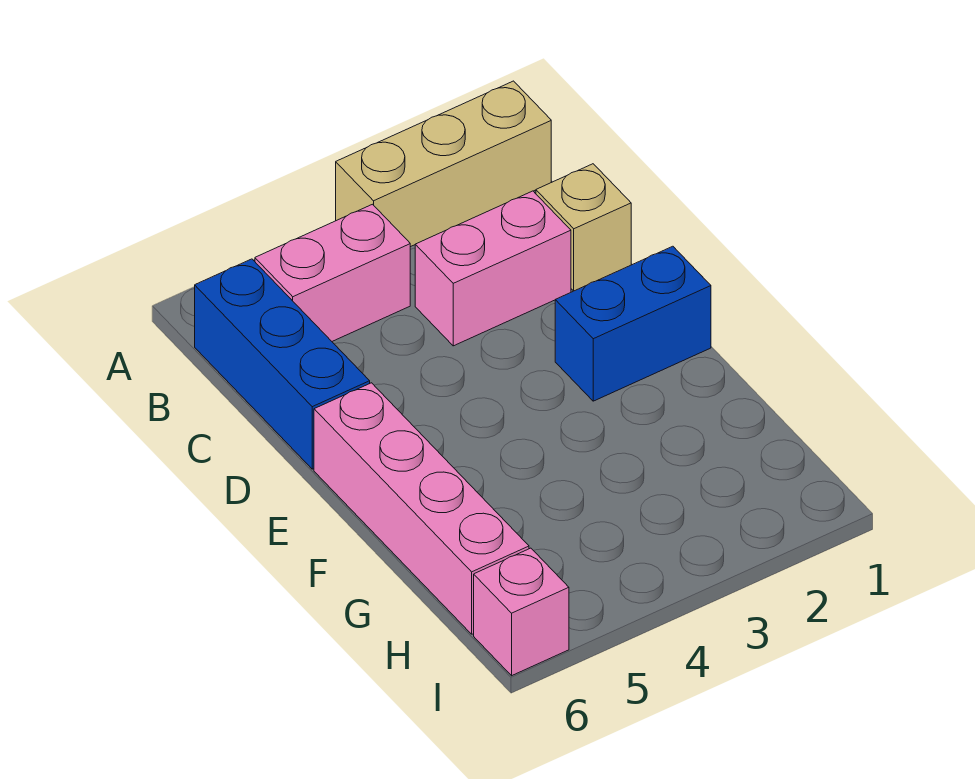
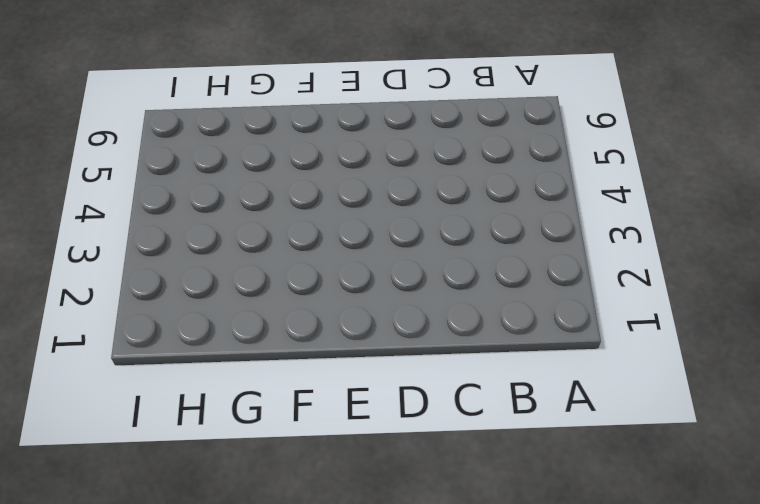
none -> tan 1x3 brick [336,81,551,247]
none -> pink 1x2 brick [255,204,410,341]

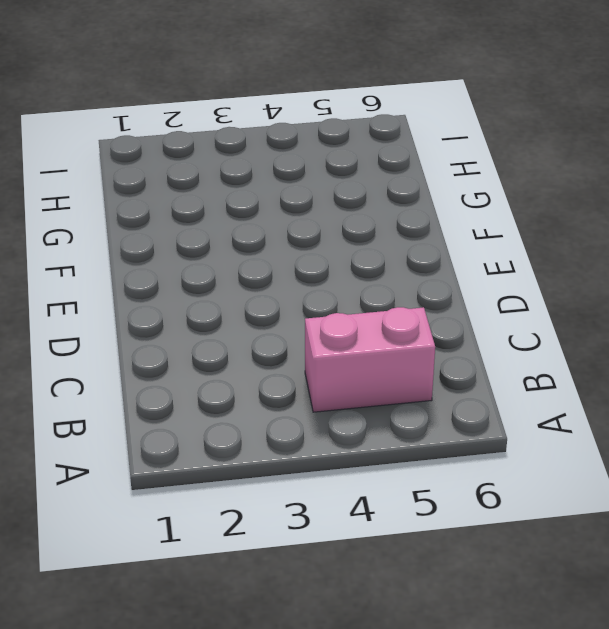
none -> tan 1x3 brick [336,81,551,247]
none -> blue 1x3 brick [195,259,370,469]

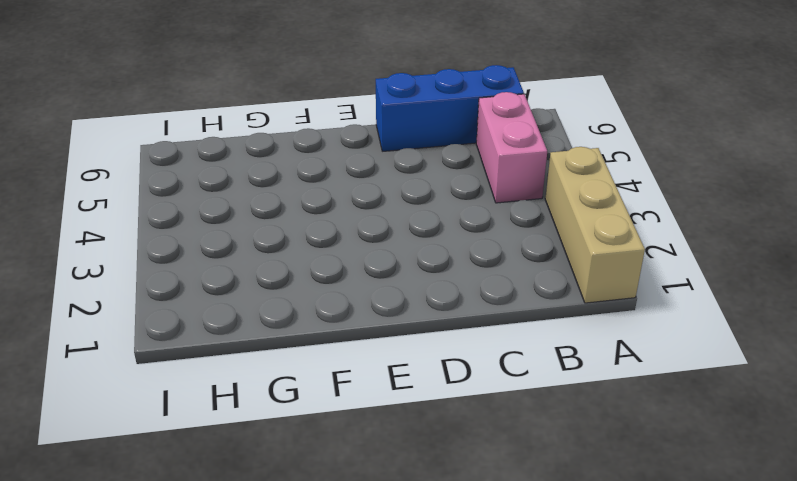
none -> tan 1x1 brick [536,164,631,291]
none -> pink 1x2 brick [415,191,571,346]

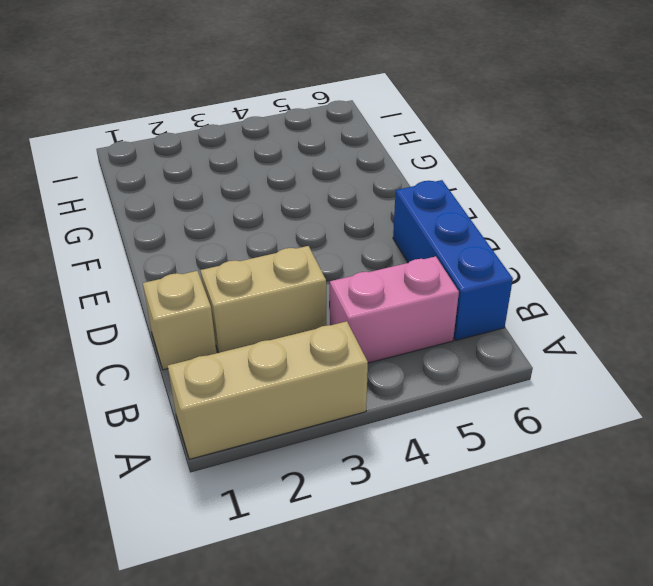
tan 1x2 brick [200,246,327,353] -> pink 1x2 brick [415,191,571,346]
none -> blue 1x2 brick [555,246,711,401]
none -> pink 1x4 brick [314,383,529,634]

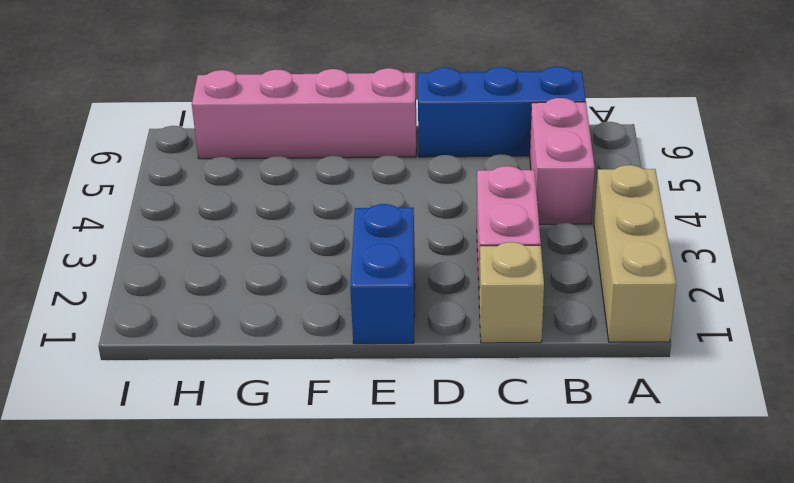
none -> pink 1x1 brick [474,548,569,676]

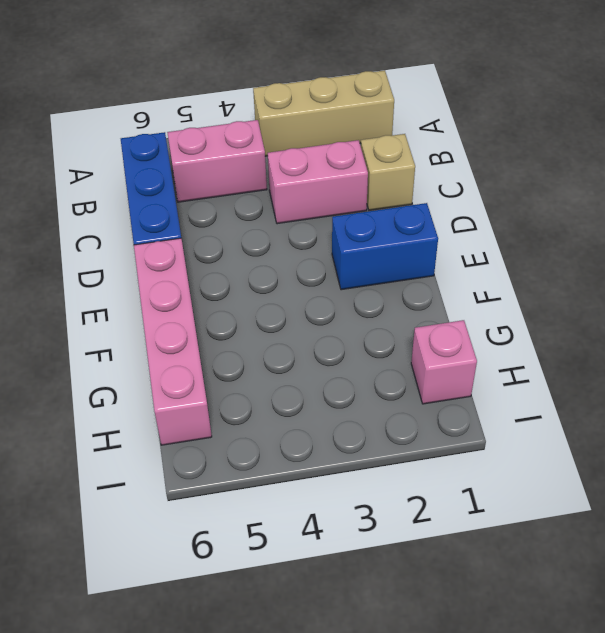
pink 1x1 brick [411,320,477,404] -> pink 1x1 brick moved to [474,548,569,676]

